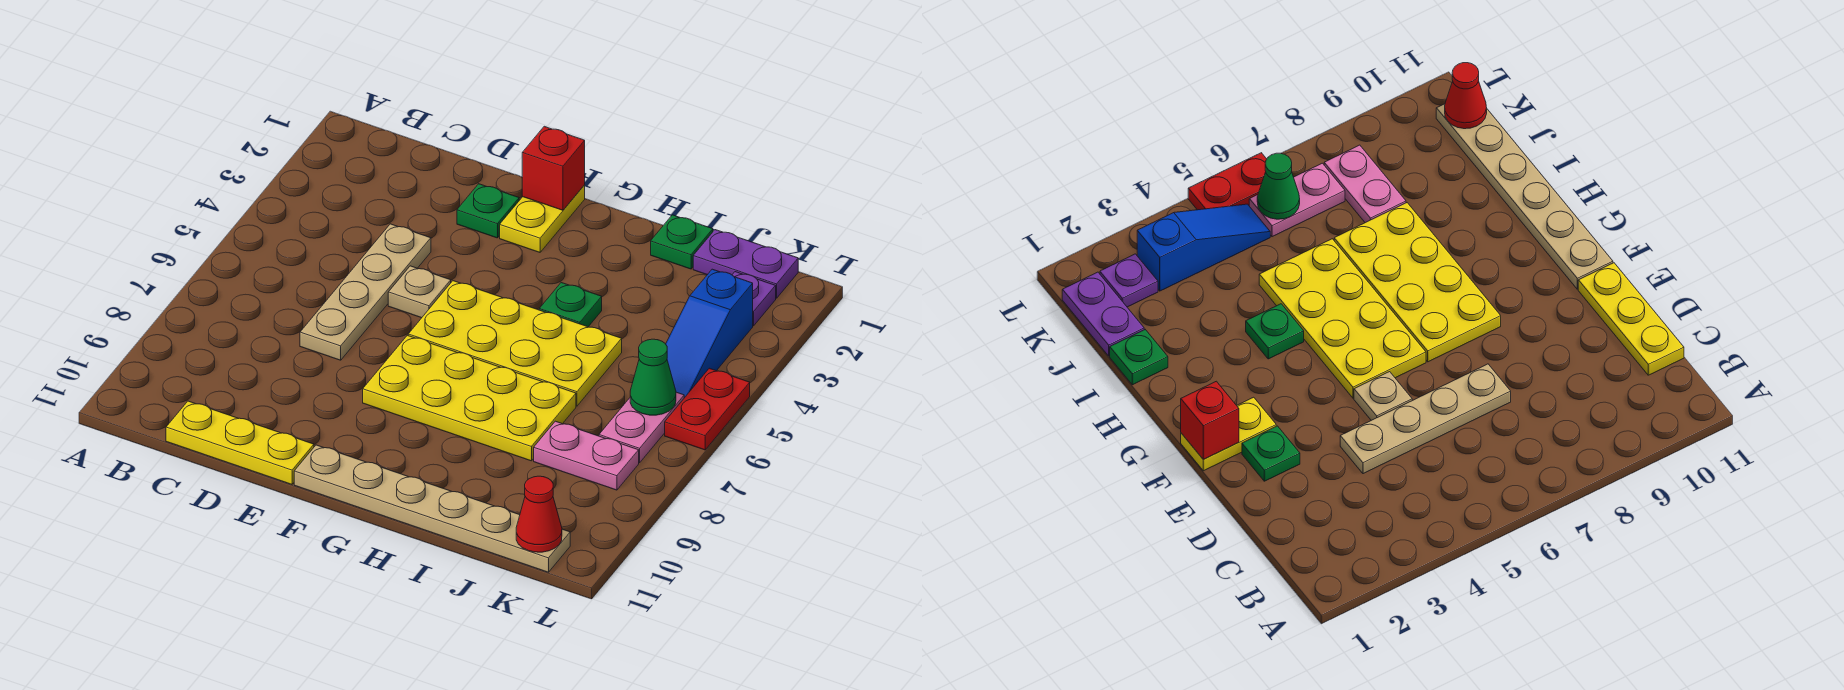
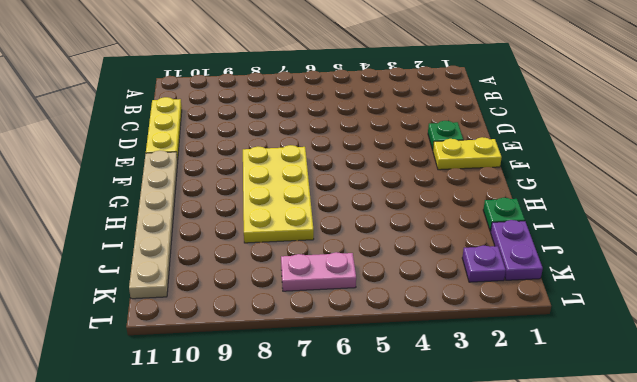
none -> tan 1x4 plate [300,224,431,360]
none -> tan 1x1 plate [388,266,451,318]
none -> yellow 2x4 plate [408,281,622,406]

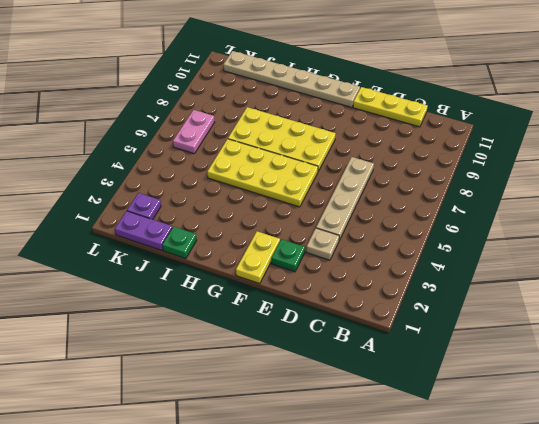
tan 1x1 plate [306,228,339,260] -> tan 1x1 plate moved to [388,266,451,318]
none -> green 1x1 plate [539,283,602,327]
none -> pink 1x2 plate [534,421,639,490]
none -> blue 1x3 slope [666,269,753,398]

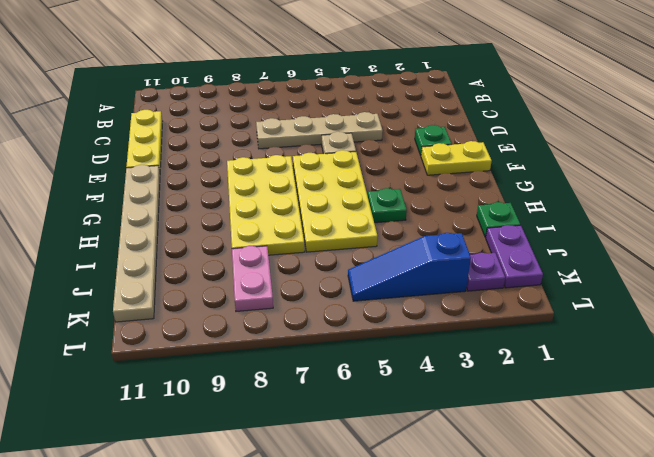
none -> pink 1x2 plate [599,392,684,463]
none -> red 1x2 plate [665,368,750,450]
none -> red 1x1 brick [522,126,585,210]

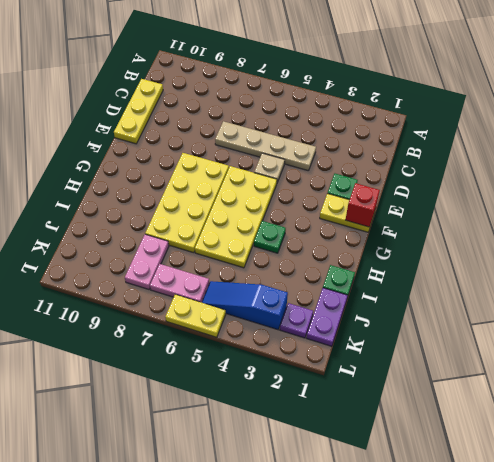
yellow 1x2 plate [165,295,226,337] -> red 1x2 plate [665,368,750,450]
none -> tan 1x6 plate [294,445,570,572]
none -> green 1x1 cone [630,339,676,415]
none -> red 1x1 cone [516,476,562,552]

